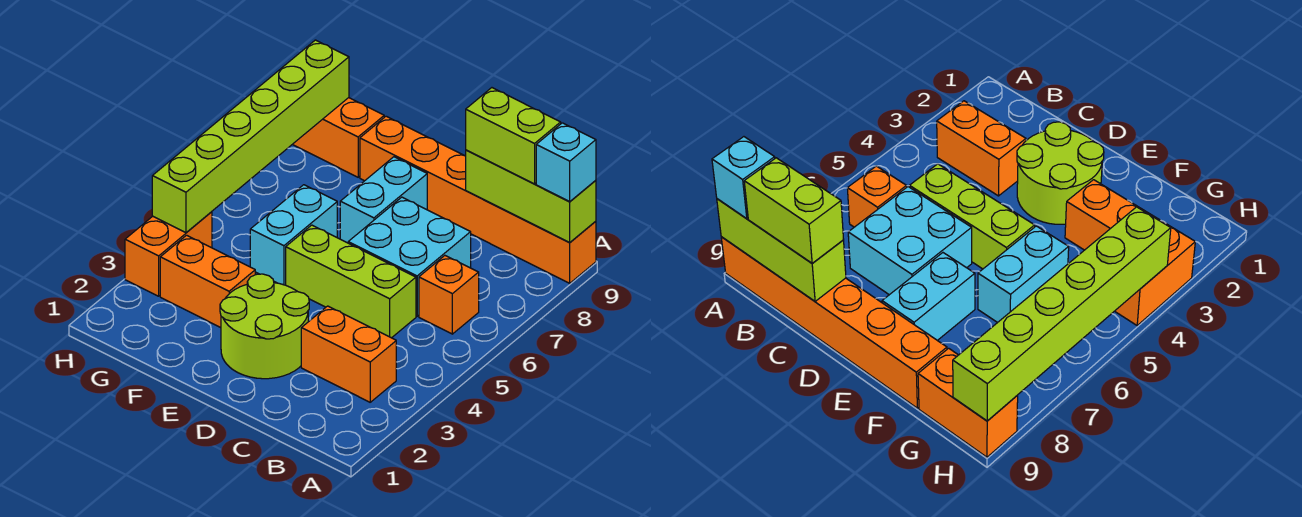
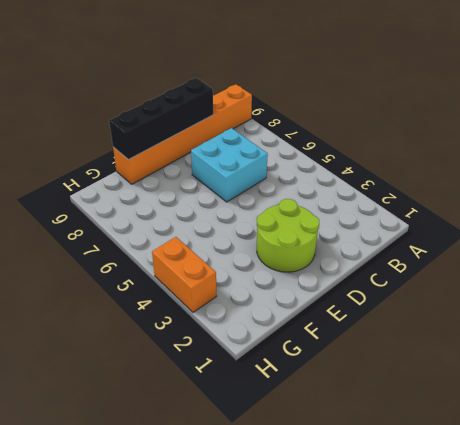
black 1x4 brick [109,78,213,160] -> lime 1x3 brick [466,150,596,243]
none -> orange 1x2 brick [301,306,396,402]
none -> orange 1x1 brick [419,256,479,334]
none -> lime 1x3 brick [286,225,416,338]

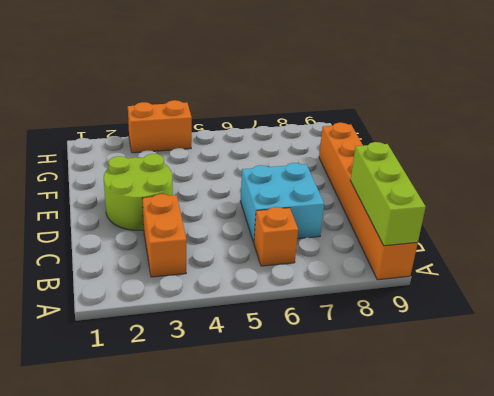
none -> lime 1x3 brick [286,225,416,338]
none -> cyan 1x2 brick [340,157,427,243]
none -> orange 1x2 brick [160,235,255,328]

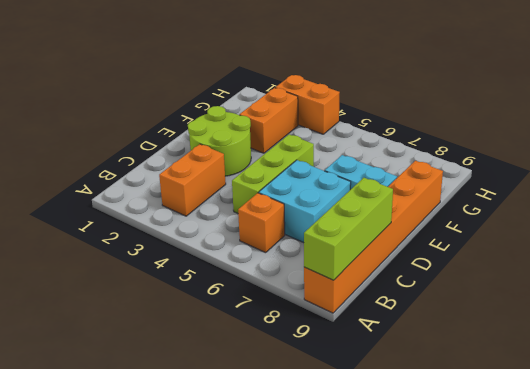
none -> cyan 1x2 brick [250,185,337,285]
none -> orange 1x2 brick [292,98,384,177]
none -> lime 1x6 brick [152,40,349,233]

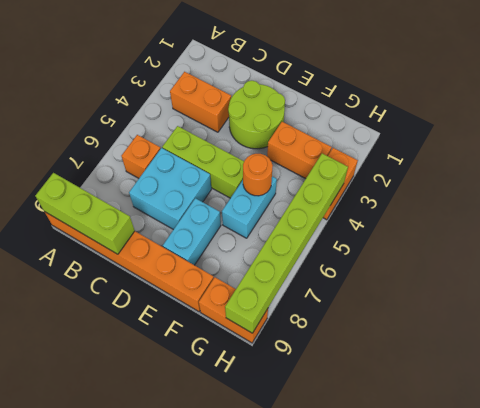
orange 1x1 round brick [243,154,273,196] -> none
none -> cyan 1x1 brick [536,123,596,201]
none -> lime 1x2 brick [466,88,561,184]

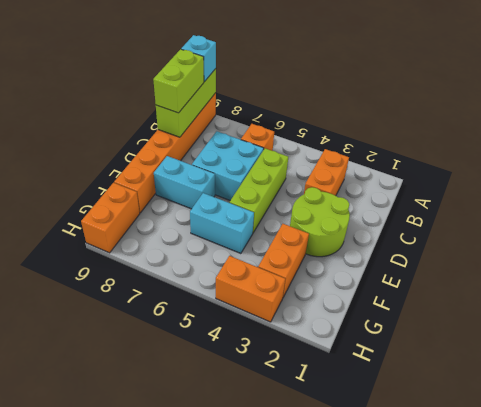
none -> lime 1x6 brick [152,40,349,233]

